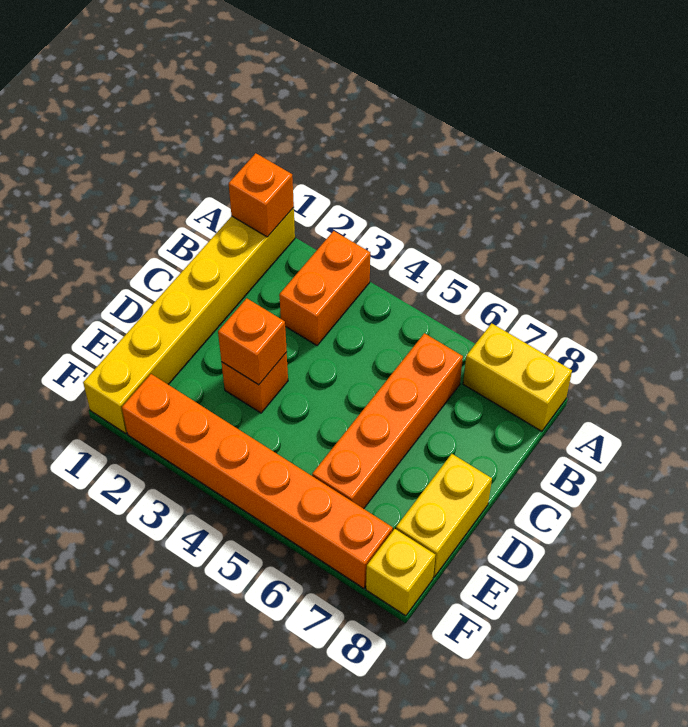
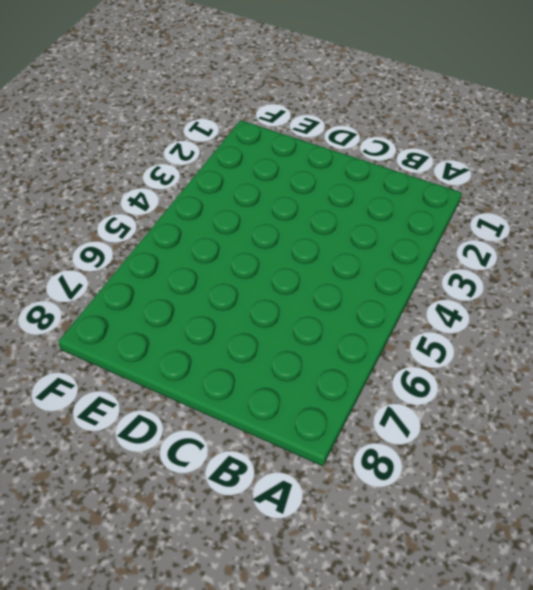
none -> yellow 1x6 brick [83,208,295,433]
none -> orange 1x2 brick [279,231,370,345]

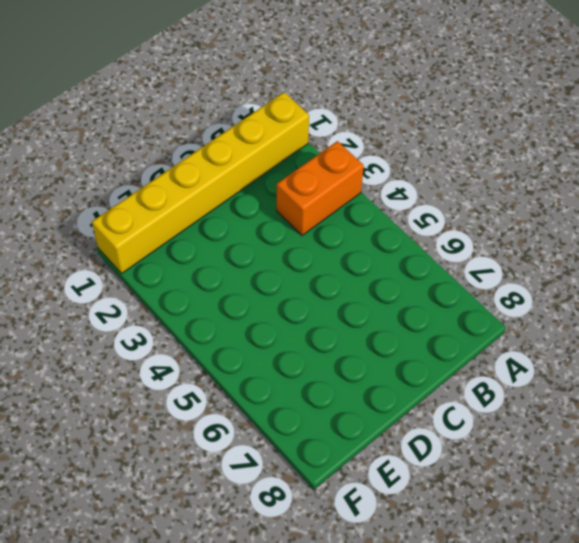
none -> yellow 1x2 brick [463,323,572,431]
none -> orange 1x4 brick [312,333,463,509]

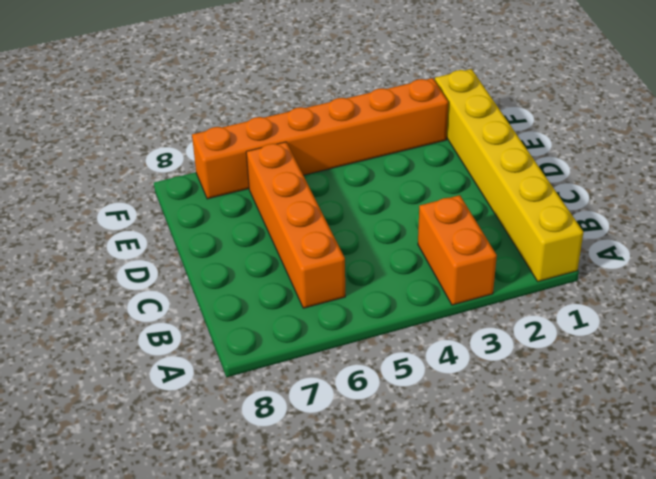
none -> yellow 1x2 brick [463,323,572,431]
none -> orange 1x1 brick [221,352,288,413]

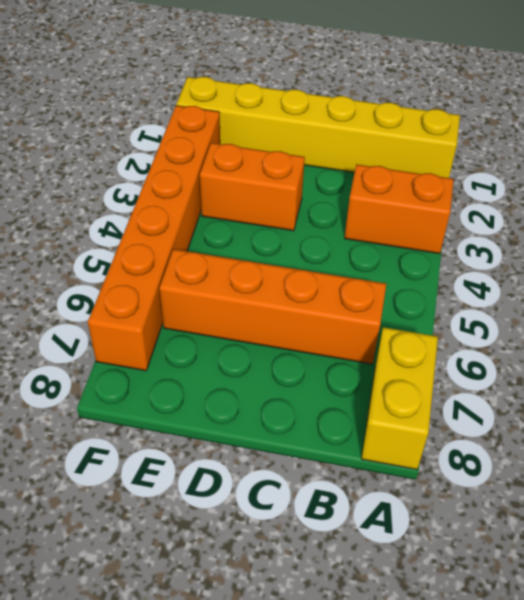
orange 1x2 brick [200,143,305,231] -> orange 1x1 brick [221,352,288,413]
none -> yellow 1x2 brick [396,454,492,577]
none -> yellow 1x1 brick [366,529,435,616]

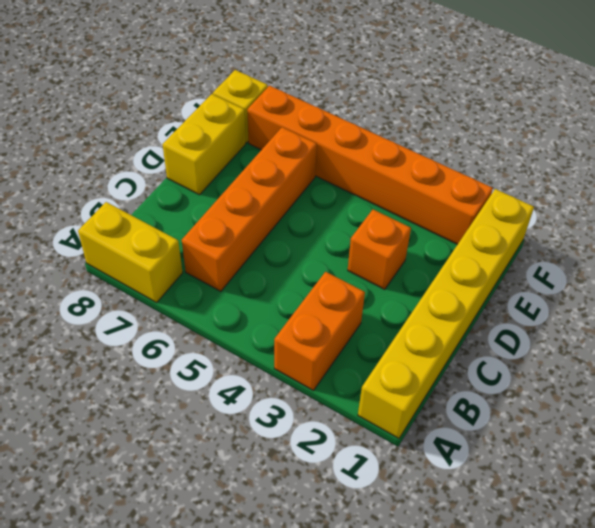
none -> orange 1x1 brick [229,153,294,237]
none -> orange 1x1 brick [218,298,287,385]

